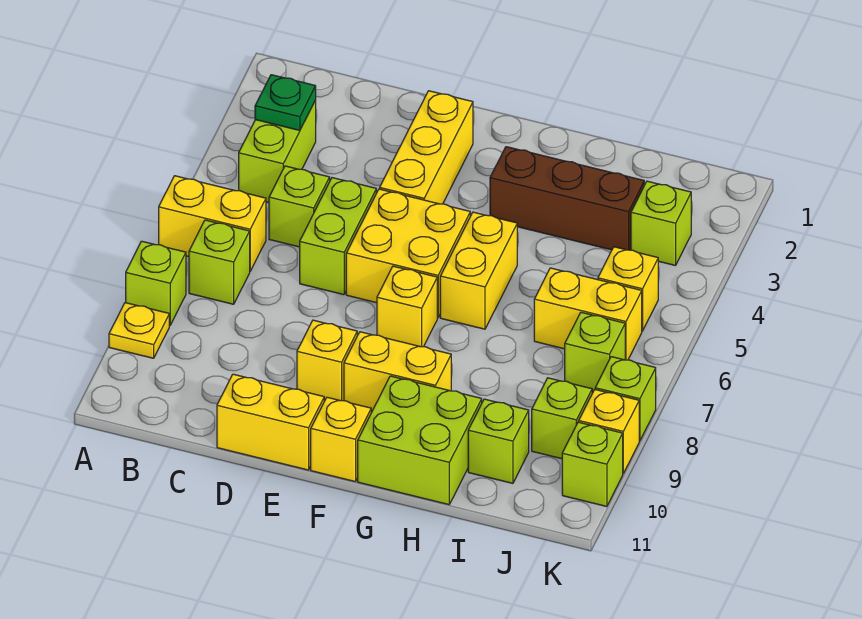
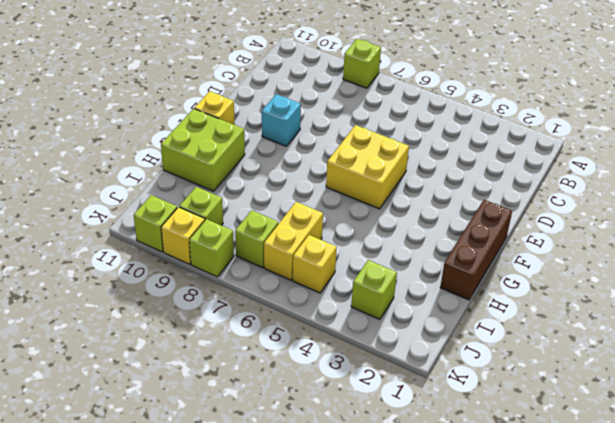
cyan 1x1 brick [262,94,301,146] -> yellow 1x1 brick [297,320,357,401]
brown 1x3 brick [440,200,512,300] -> brown 1x3 brick moved to [490,147,644,250]
none -> yellow 1x2 brick [159,176,266,271]
none -> yellow 1x1 plate [109,303,169,358]
none -> lime 1x2 brick [239,100,316,203]

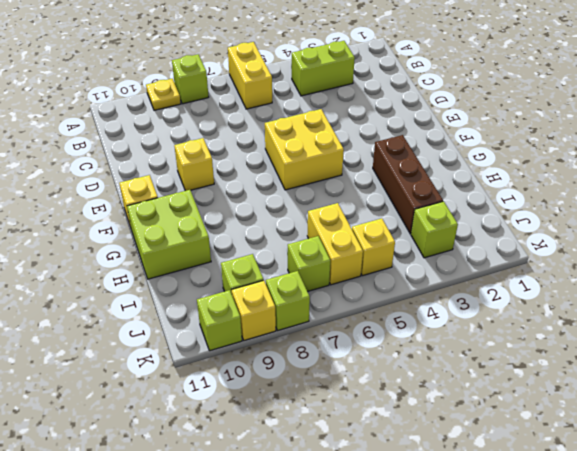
none -> lime 1x1 brick [189,220,250,304]
none -> lime 1x1 brick [269,166,330,247]
none -> lime 1x2 brick [300,178,376,295]

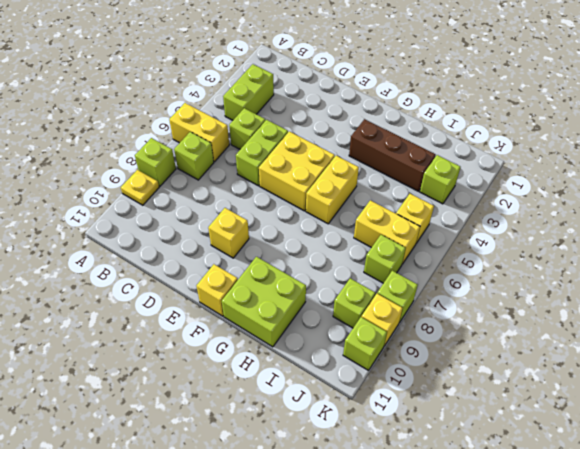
none -> yellow 1x2 brick [217,374,324,470]
none -> yellow 1x3 brick [380,91,473,204]
none -> yellow 1x1 brick [377,266,437,347]

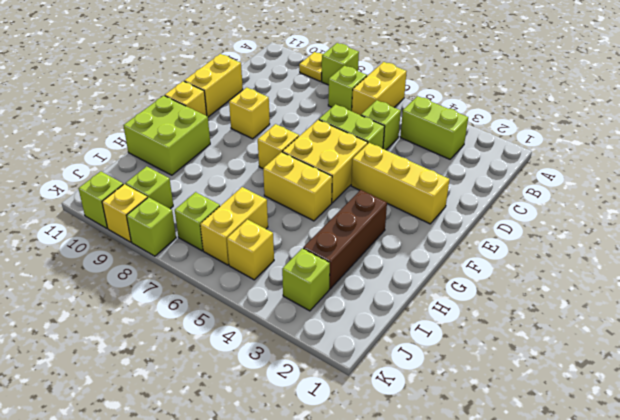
none -> yellow 1x2 brick [344,332,451,412]
none -> lime 1x1 brick [468,399,529,483]
none -> green 1x1 plate [255,75,316,130]

